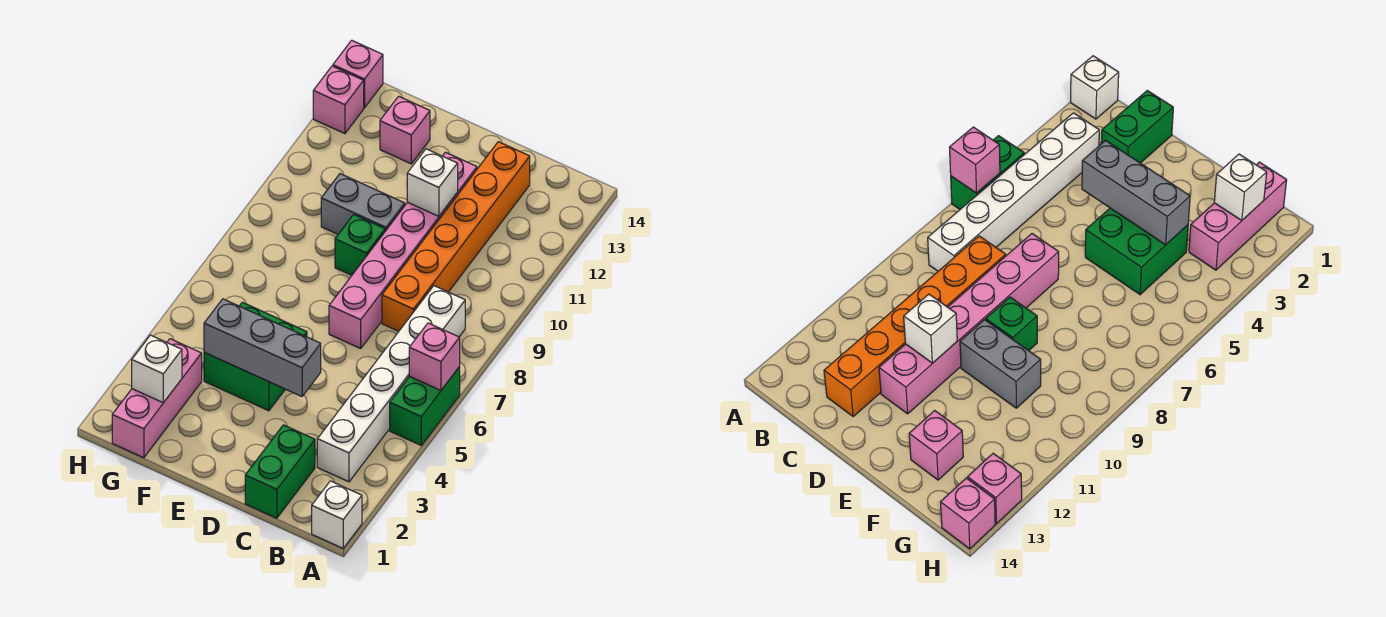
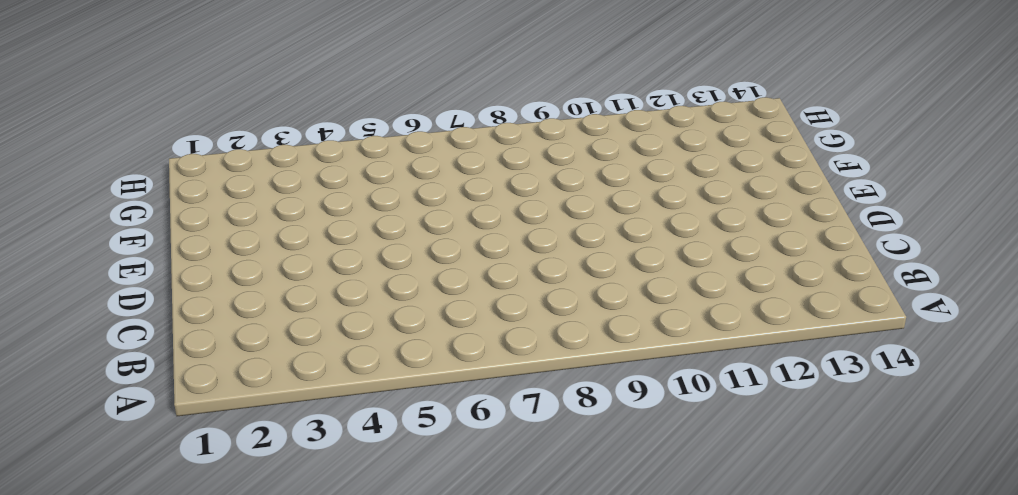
none -> white 1x1 brick [312,481,362,548]
none -> green 1x2 brick [390,367,460,445]
none -> white 1x6 brick [317,286,465,482]

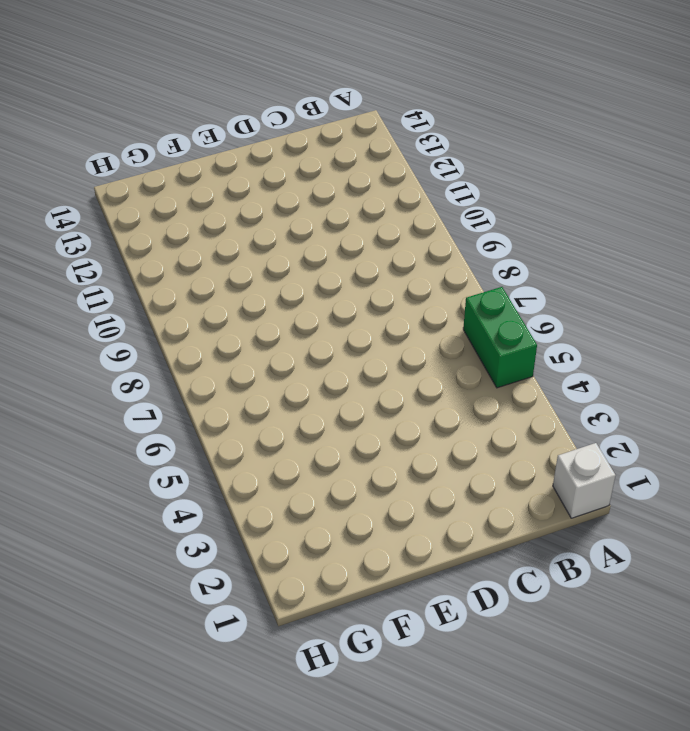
none -> white 1x6 brick [317,286,465,482]
none -> green 1x2 brick [245,425,315,518]
none -> orange 1x6 brick [382,142,530,331]

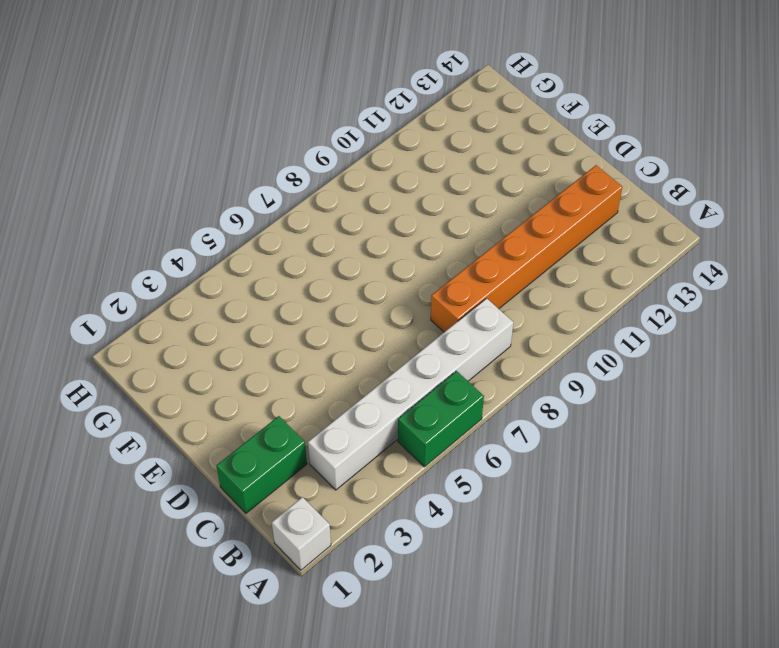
none -> pink 1x6 brick [329,152,477,349]
none -> green 2x2 brick [204,302,307,411]
none -> green 1x1 brick [335,214,385,275]

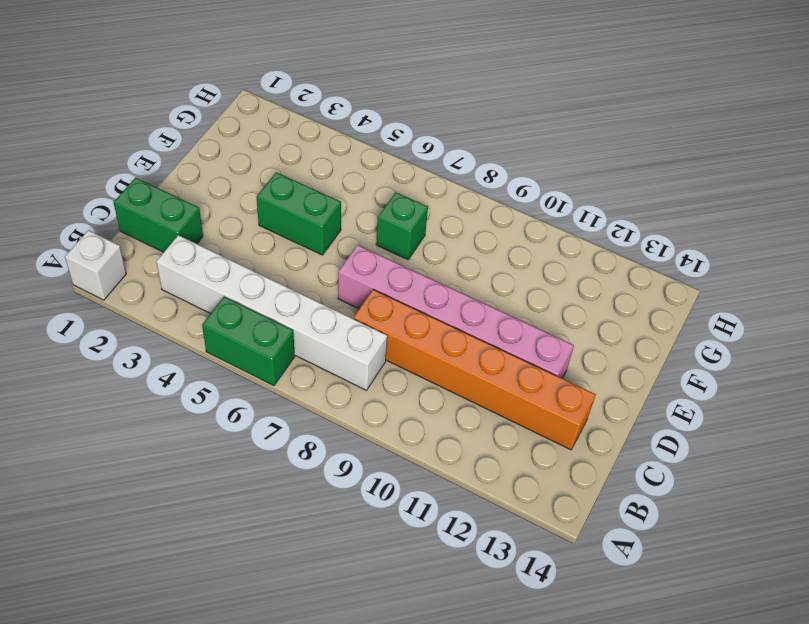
green 1x2 brick [257,172,341,255] -> green 2x2 brick [204,302,307,411]
green 1x1 brick [376,192,428,260] -> green 1x1 brick moved to [335,214,385,275]
none -> grey 1x2 brick [321,174,405,234]
none -> pink 1x1 brick [380,96,430,164]
none -> pink 1x3 brick [112,339,202,458]

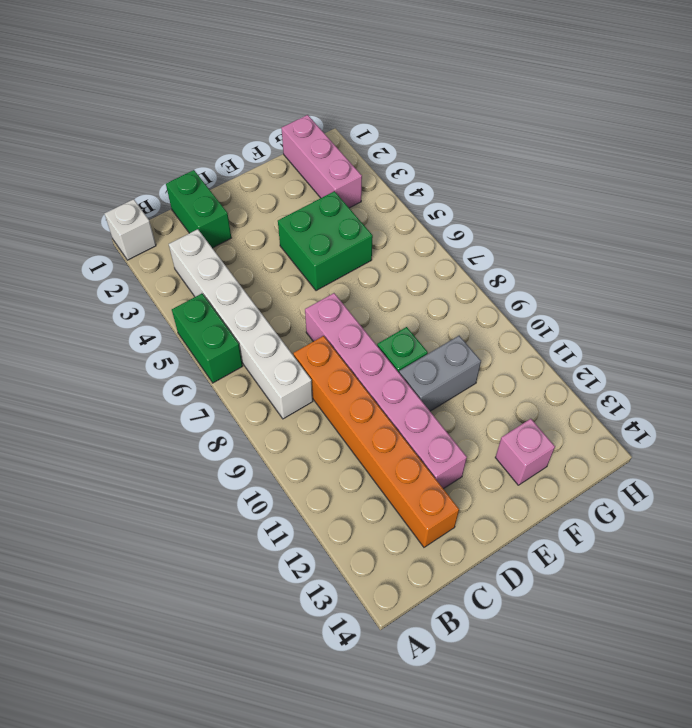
none -> pink 1x1 brick [313,66,364,134]
none -> pink 1x1 brick [333,40,383,108]
none -> pink 1x1 brick [409,323,460,390]

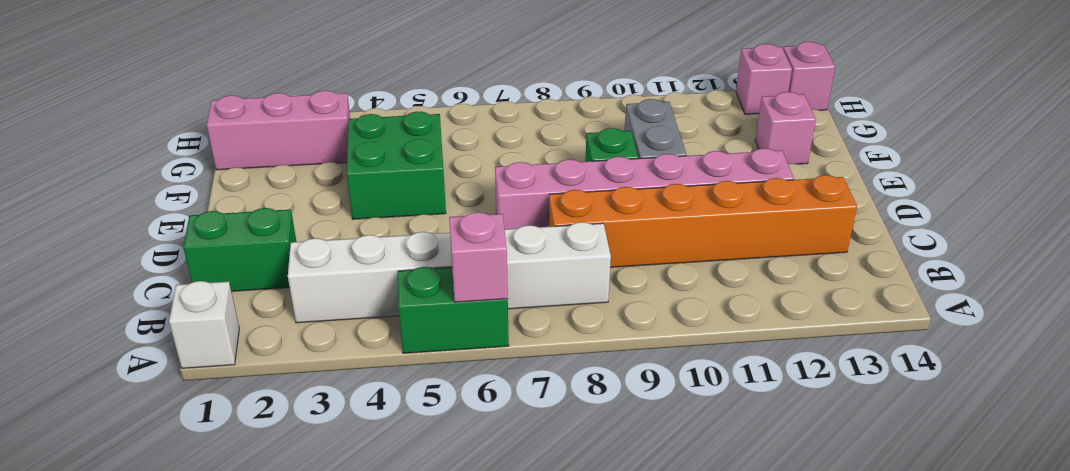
none -> grey 1x3 brick [204,299,321,397]
none -> white 1x1 brick [407,149,458,216]
none -> white 1x1 brick [132,335,182,403]

